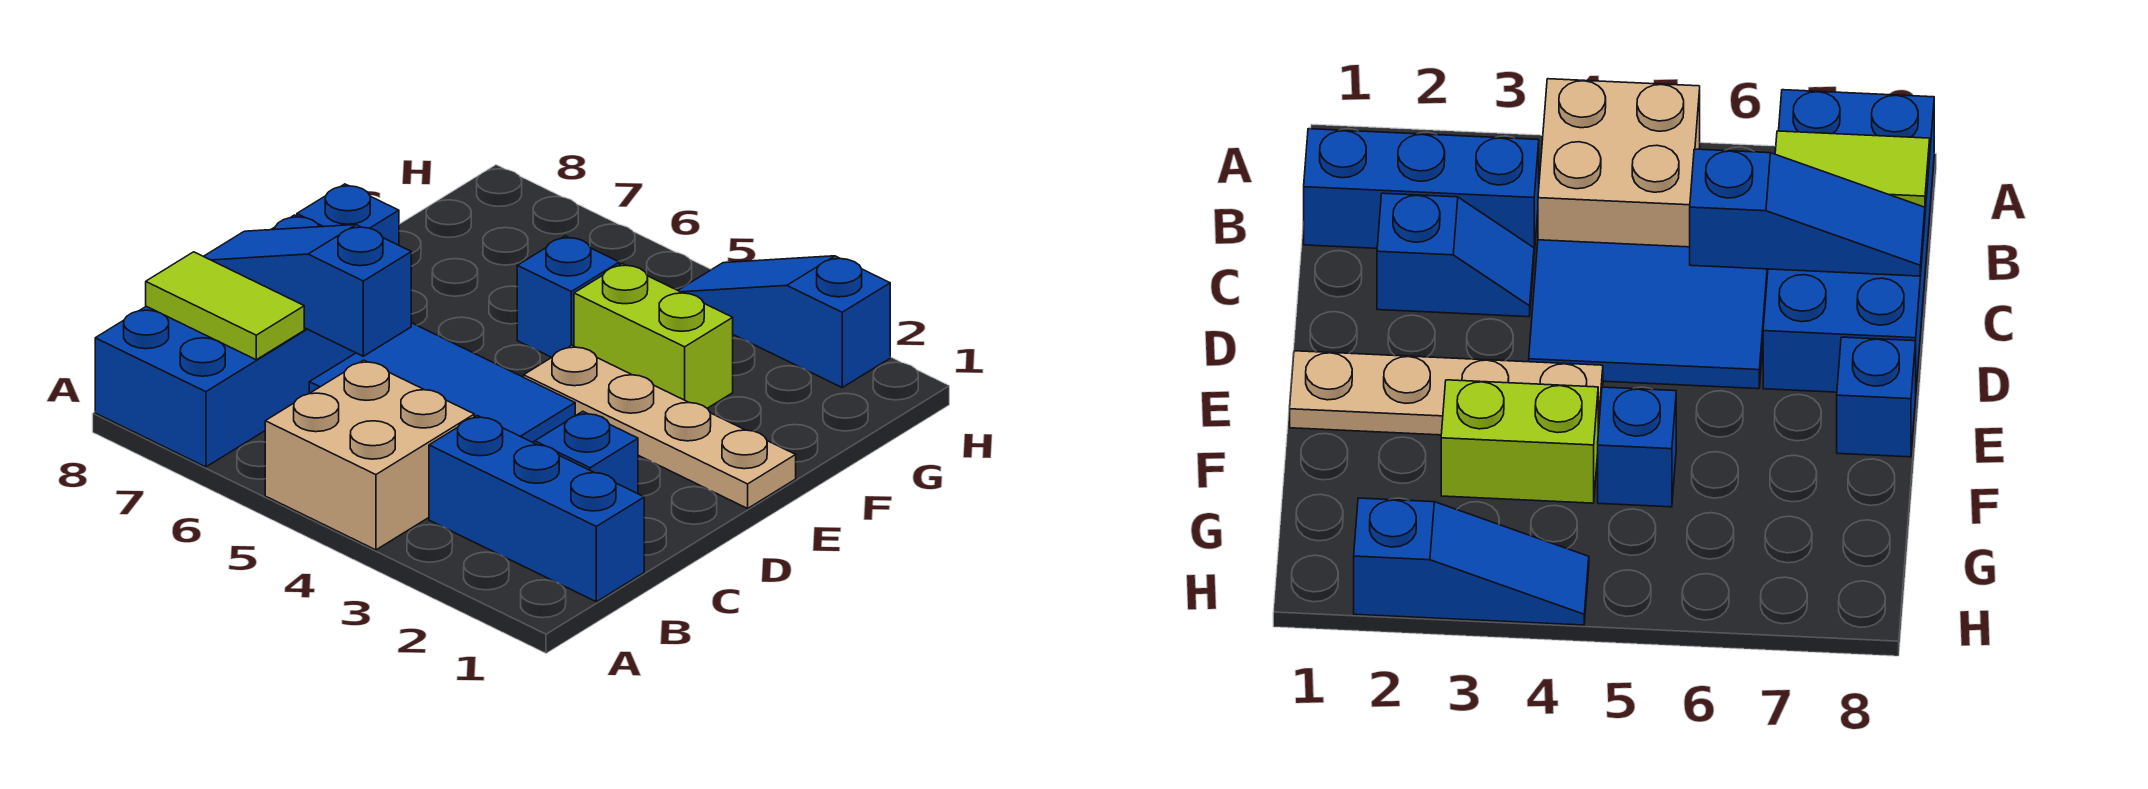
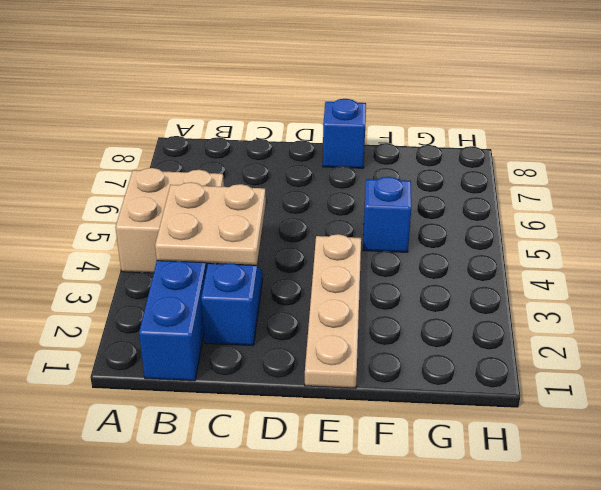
tan 2x2 plate [155,182,266,265] -> none
none -> blue 2x4 brick [95,215,355,467]
none -> blue 2x3 tile [309,323,575,442]
none -> lime 1x2 brick [574,264,733,408]

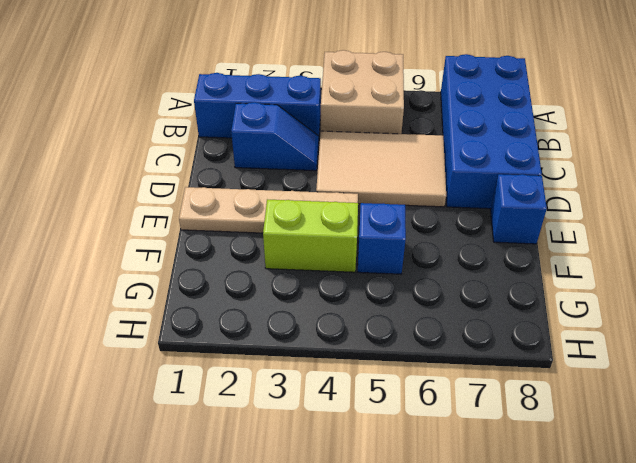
tan 2x3 tile [316,131,446,207] -> blue 2x3 tile [309,323,575,442]
none -> blue 1x3 slope [678,256,890,387]
none -> lime 1x2 tile [146,252,304,360]
none -> blue 1x3 slope [204,225,411,356]

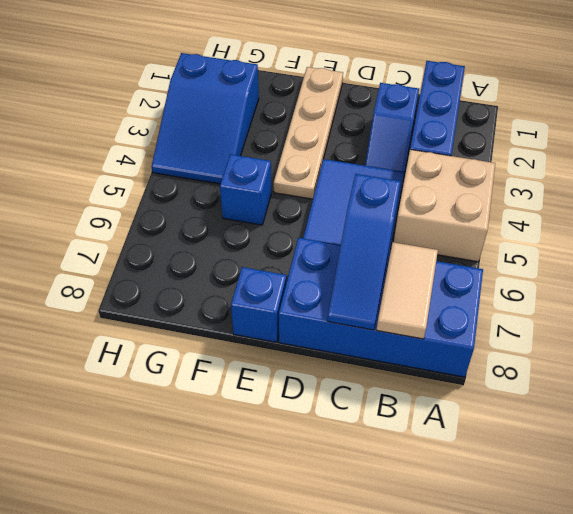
tan 1x2 tile [376,242,438,339] -> lime 1x2 tile [146,252,304,360]
blue 2x3 slope [152,53,259,184] -> blue 1x3 slope [678,256,890,387]
none -> lime 1x2 brick [574,264,733,408]

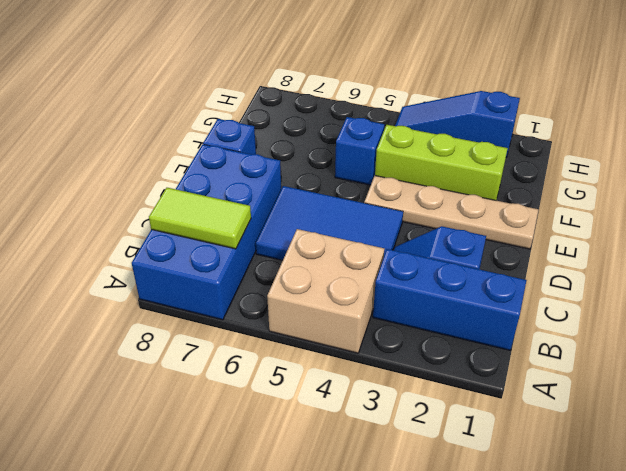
lime 1x3 brick [375,125,508,200] -> lime 1x2 brick [574,264,733,408]
none -> blue 1x3 slope [204,225,411,356]

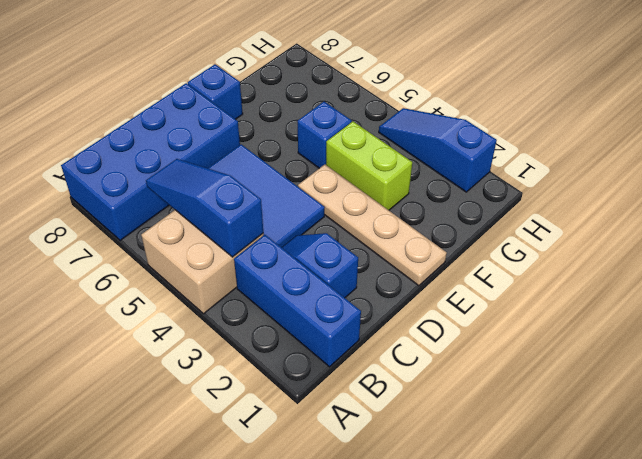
blue 1x3 slope [146,159,263,257] -> blue 1x3 slope moved to [204,225,411,356]
none -> lime 1x2 tile [146,252,304,360]

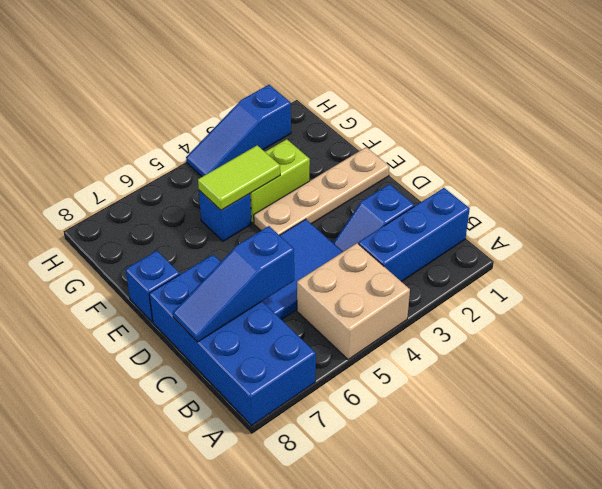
lime 1x2 tile [198,145,280,210] -> lime 1x2 tile moved to [146,252,304,360]

